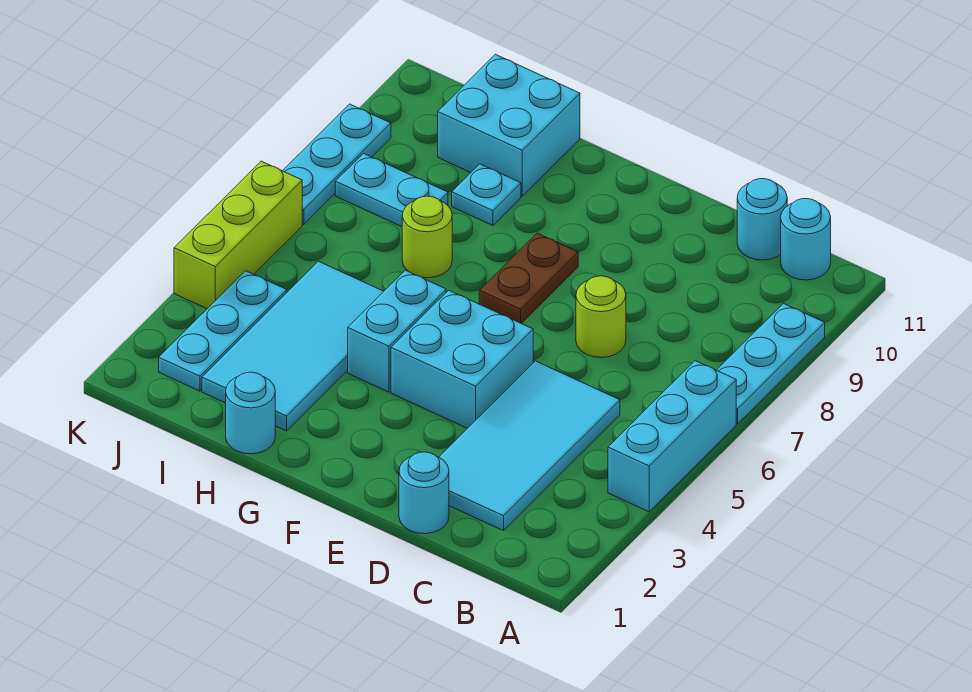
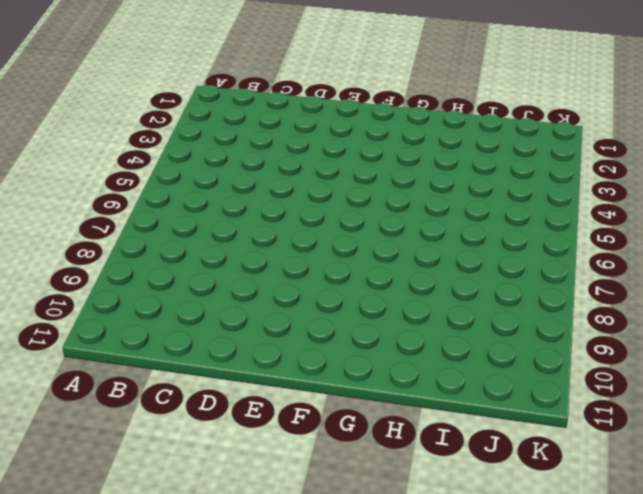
none -> cyan 1x3 brick [608,361,736,512]
none -> cyan 1x3 plate [717,304,825,424]
none -> cyan 1x1 round brick [781,199,831,280]

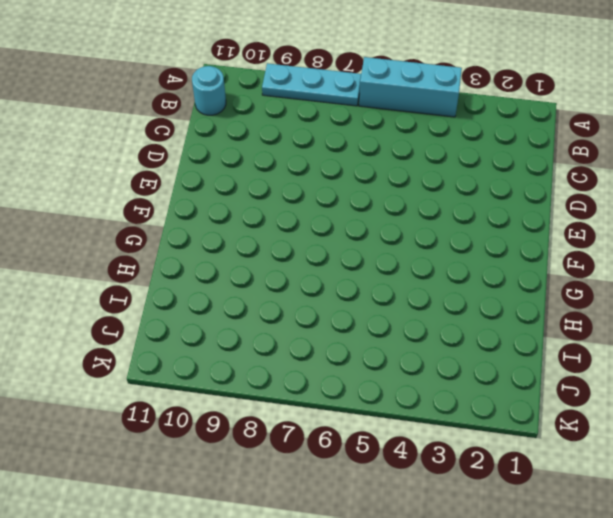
none -> cyan 2x4 tile [439,361,620,531]
none -> cyan 1x1 round brick [737,179,787,260]
none -> cyan 1x1 round brick [399,452,449,534]

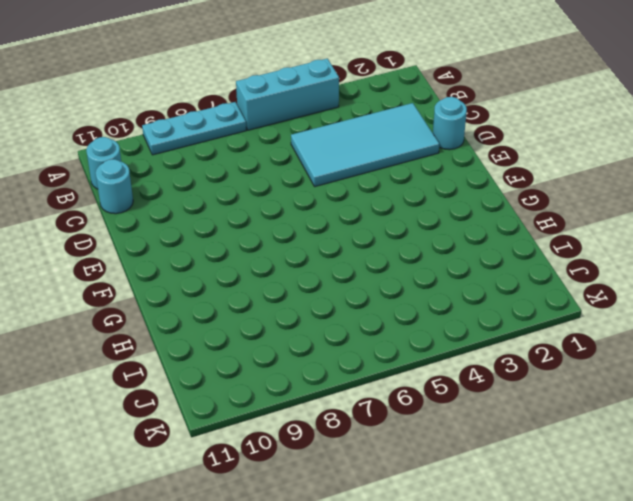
none -> lime 1x1 round brick [576,276,626,358]
none -> cyan 2x2 brick [391,290,533,428]
none -> brown 1x2 plate [479,233,578,324]

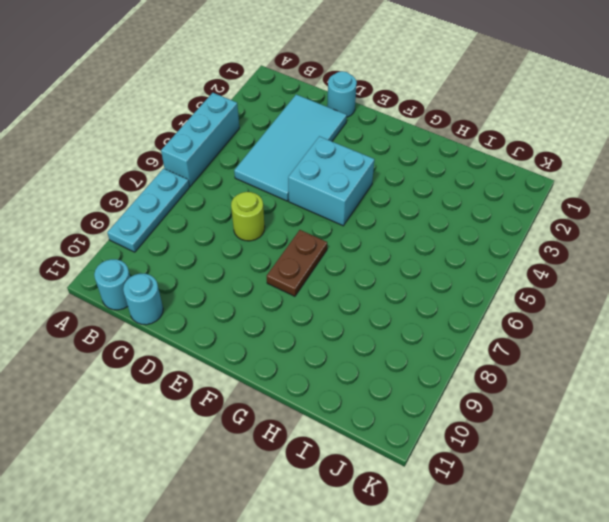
none -> cyan 1x2 brick [348,270,446,392]
none -> cyan 1x1 round brick [226,372,275,454]
none -> cyan 2x4 tile [202,261,384,431]

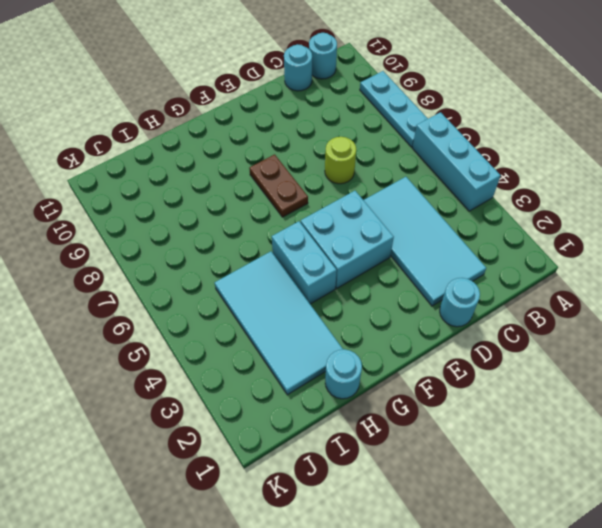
none -> lime 1x1 round brick [402,196,452,278]
none -> cyan 1x1 plate [452,164,521,226]
none -> cyan 2x2 brick [438,54,580,196]

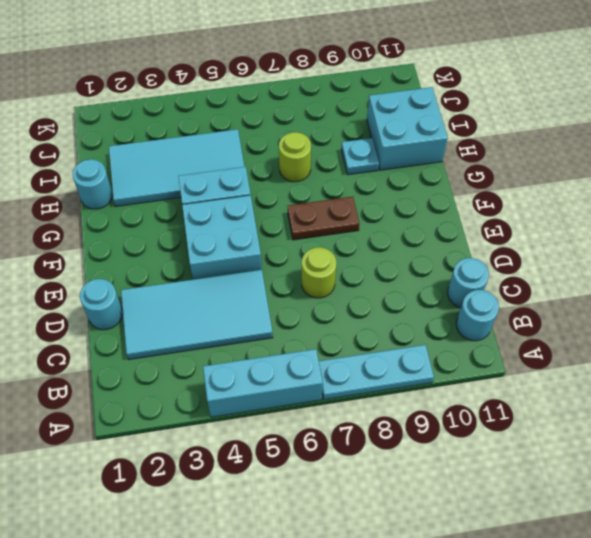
none -> cyan 1x2 plate [335,153,448,227]
none -> cyan 1x3 plate [159,271,287,391]
none -> lime 1x3 brick [174,161,302,309]

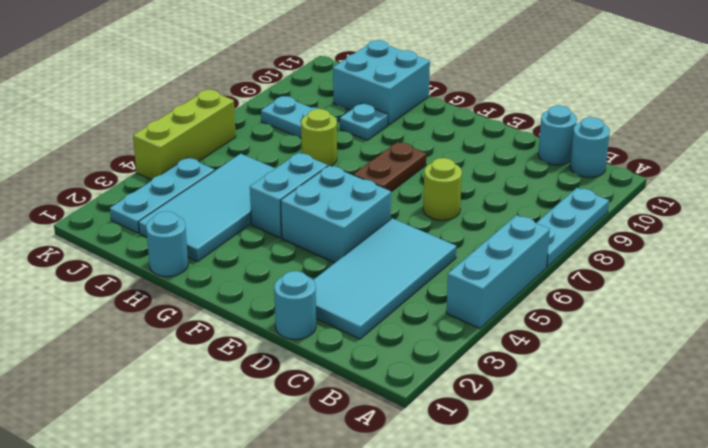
none -> cyan 1x3 plate [283,104,391,224]

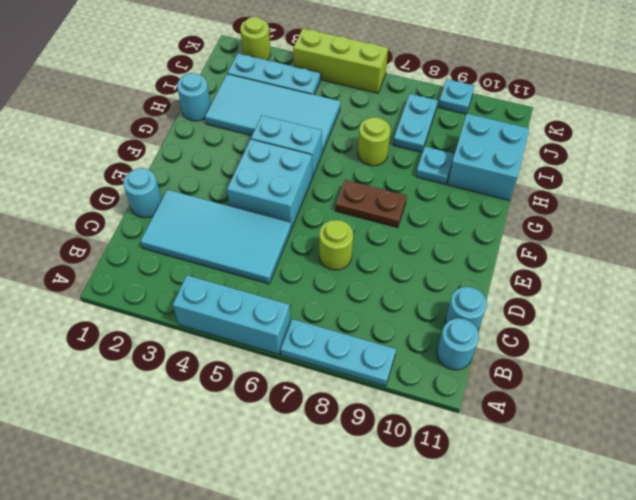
lime 1x1 round brick [240,17,271,60] -> none
cyan 1x1 plate [438,79,474,114] -> cyan 1x3 plate [283,104,391,224]

